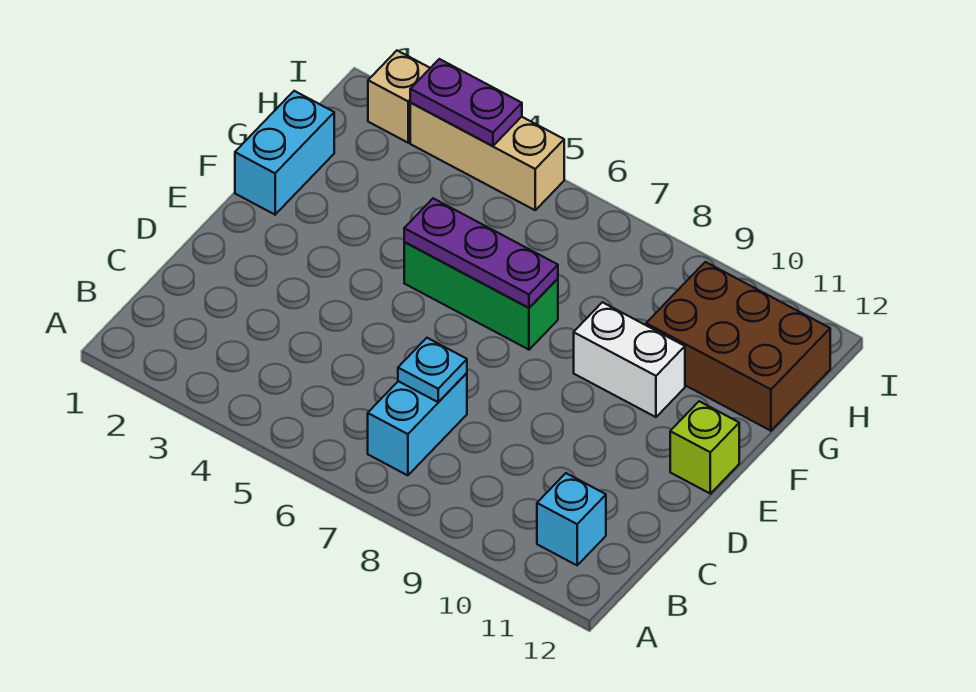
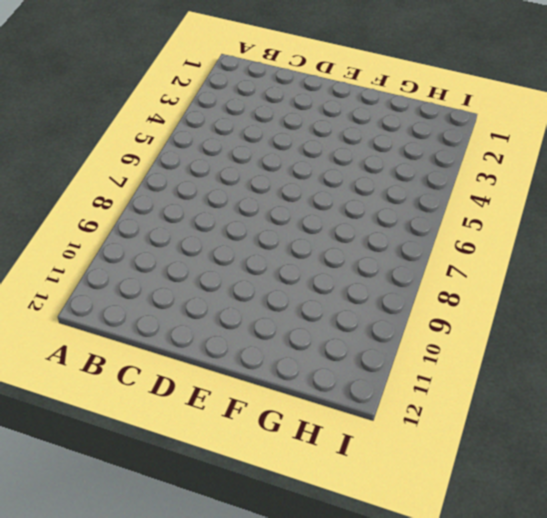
none -> cyan 1x2 brick [368,373,467,475]
none -> cyan 1x1 brick [537,473,606,565]
none -> lime 1x1 brick [670,401,739,494]

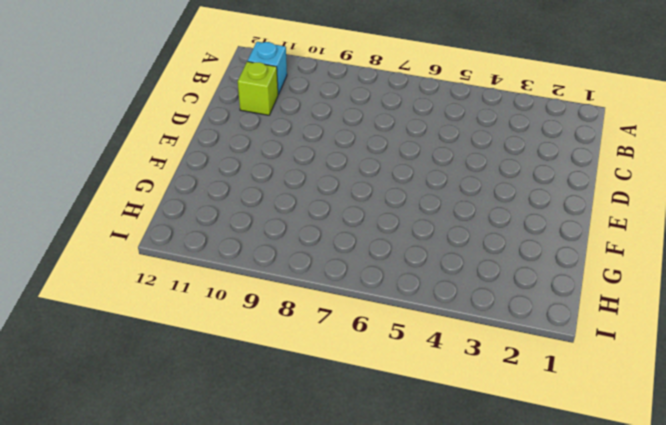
lime 1x1 brick [238,61,278,115] -> lime 1x1 brick moved to [670,401,739,494]
none -> cyan 1x2 brick [368,373,467,475]
none -> cyan 1x2 brick [235,91,334,215]
none -> green 1x3 brick [404,242,558,350]

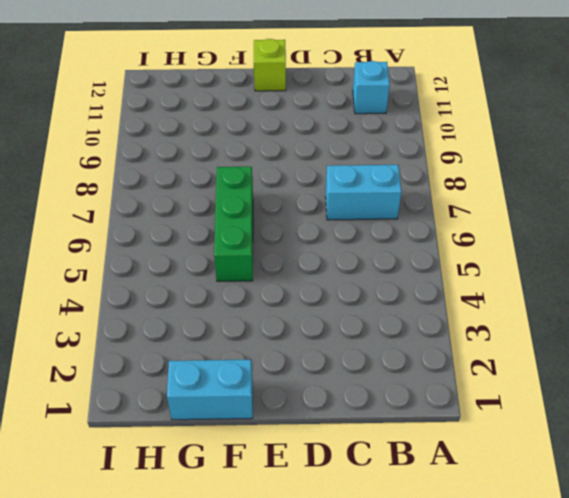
none -> white 1x2 brick [574,302,685,417]
none -> brown 2x3 brick [646,262,830,431]
none -> tan 1x1 brick [368,51,430,143]

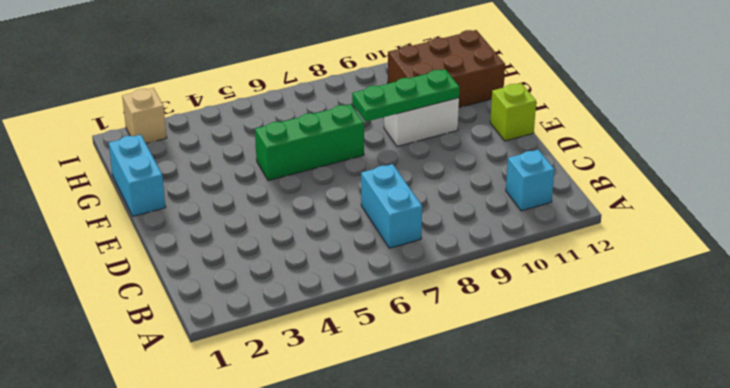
green 1x3 plate [352,69,460,122] -> none
none -> tan 1x3 brick [410,103,564,210]
none -> cyan 1x1 plate [398,338,467,402]
none -> purple 1x3 plate [404,198,558,308]

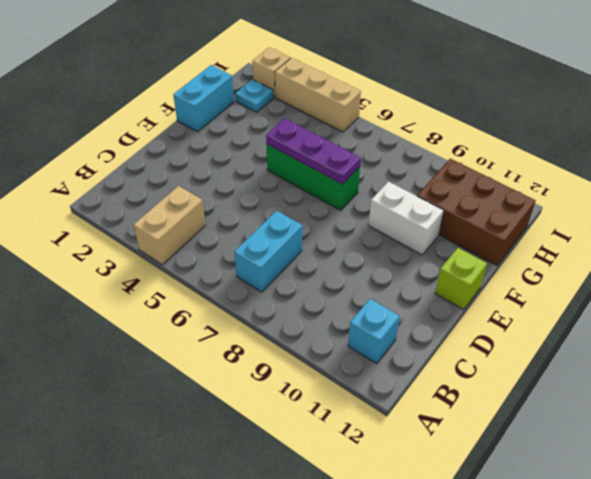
tan 1x2 brick [134,186,205,265] -> none
cyan 1x1 plate [235,79,274,112] -> cyan 1x1 plate moved to [398,338,467,402]
none -> purple 1x2 plate [410,59,522,146]

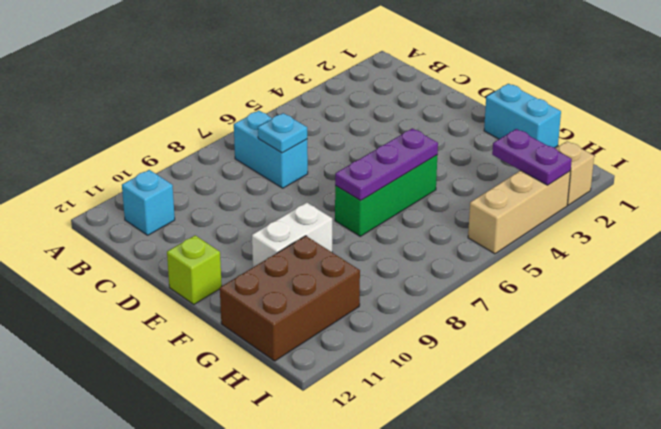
purple 1x2 plate [492,129,572,185] -> purple 1x2 plate turned to [410,59,522,146]

